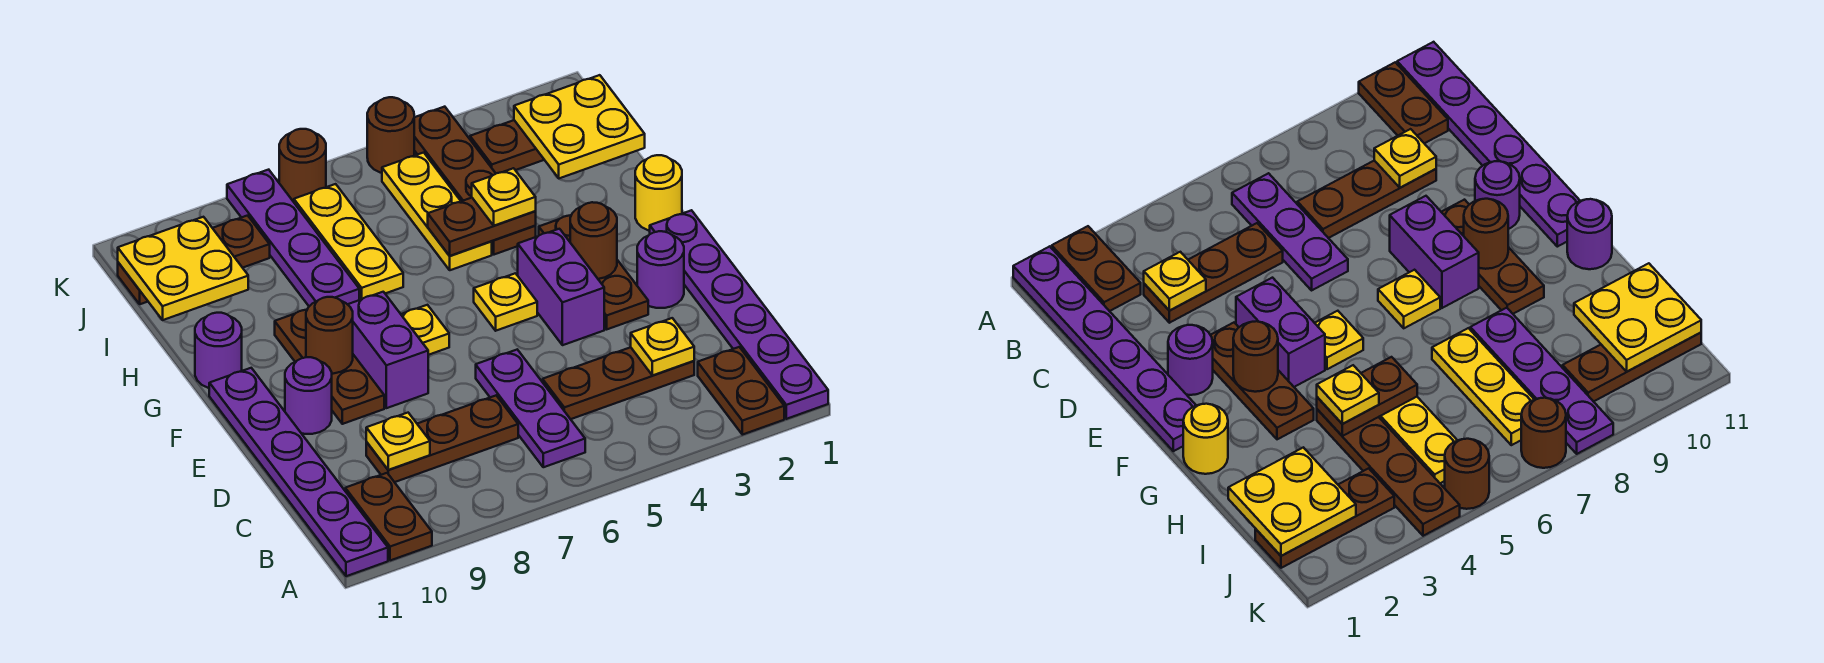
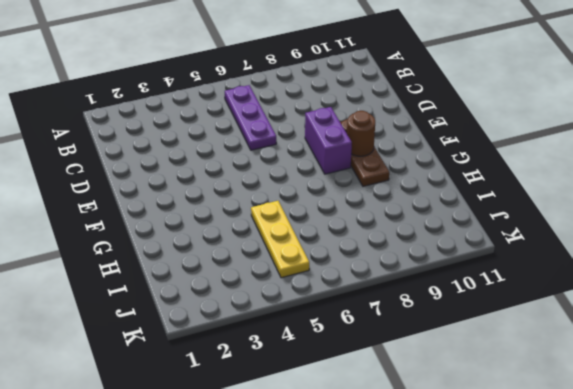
none -> purple 1x6 plate [650,210,828,419]
none -> brown 1x2 plate [698,347,784,435]
none -> brown 1x2 plate [345,473,432,561]
none -> purple 1x6 plate [209,368,388,576]

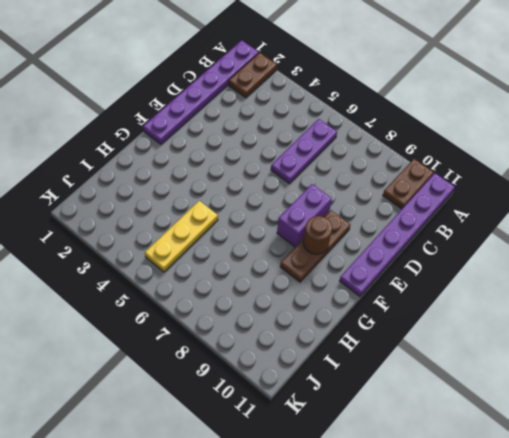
none -> brown 1x3 plate [543,347,694,419]
none -> brown 1x3 plate [366,396,518,482]
none -> purple 1x1 round brick [637,231,684,308]
none -> brown 1x3 plate [539,215,648,329]

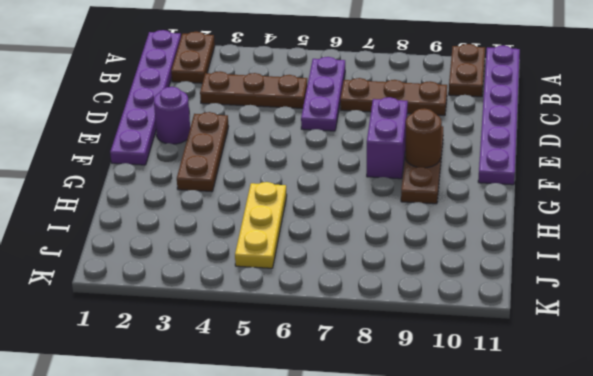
none -> purple 1x2 brick [518,229,604,345]
none -> purple 1x1 round brick [285,357,332,434]
none -> yellow 1x1 plate [474,273,537,331]
none -> yellow 1x1 plate [401,305,449,355]

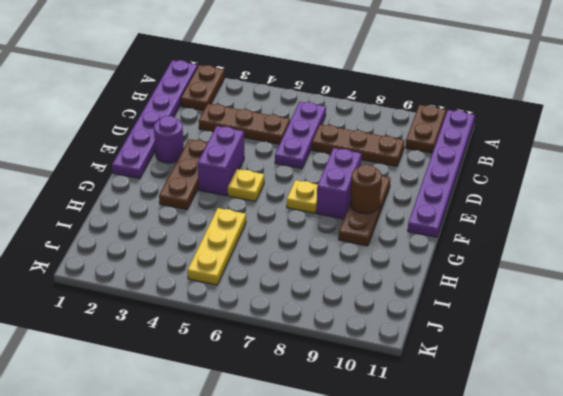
none -> purple 1x1 round brick [285,357,332,434]
none -> yellow 1x1 round brick [635,155,682,231]
none -> purple 1x1 round brick [195,313,242,388]
none -> brown 1x4 plate [414,107,536,255]

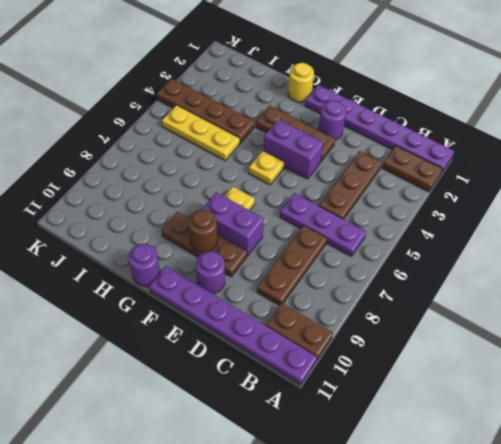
none -> yellow 1x3 plate [294,184,403,300]
none -> purple 1x4 plate [227,170,359,306]
none -> brown 1x3 plate [470,120,544,173]
none -> brown 1x3 plate [118,216,270,304]

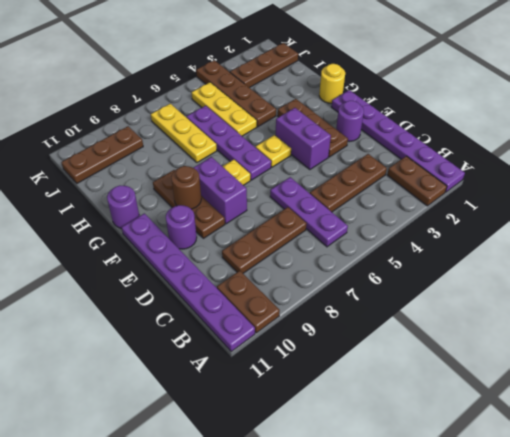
purple 1x4 plate [186,106,271,180] -> purple 1x4 plate moved to [227,170,359,306]
none -> brown 1x1 round brick [367,97,414,173]
none -> brown 1x1 round brick [279,129,326,202]
none -> yellow 1x1 plate [631,318,694,376]
none -> yellow 1x1 plate [366,413,430,470]

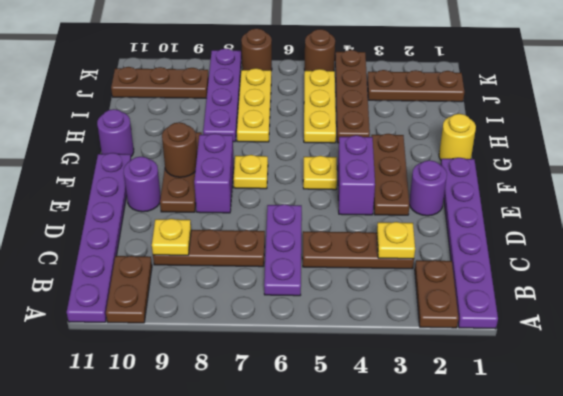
none -> brown 1x1 round brick [570,202,617,279]
none -> brown 1x2 plate [428,198,536,256]
none -> yellow 2x2 plate [514,75,645,178]
none -> yellow 2x2 plate [118,217,248,320]

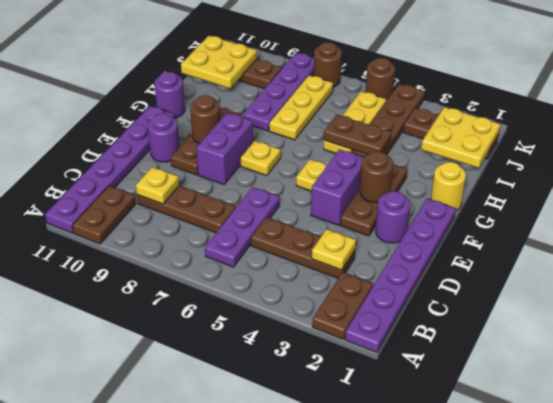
none -> yellow 1x1 plate [472,168,536,226]

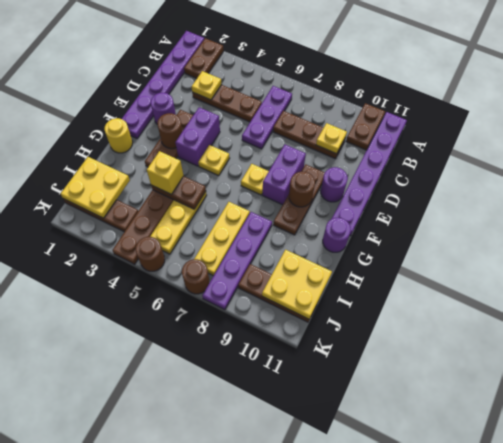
yellow 1x1 brick [147,151,184,194] -> yellow 1x1 plate [472,168,536,226]

